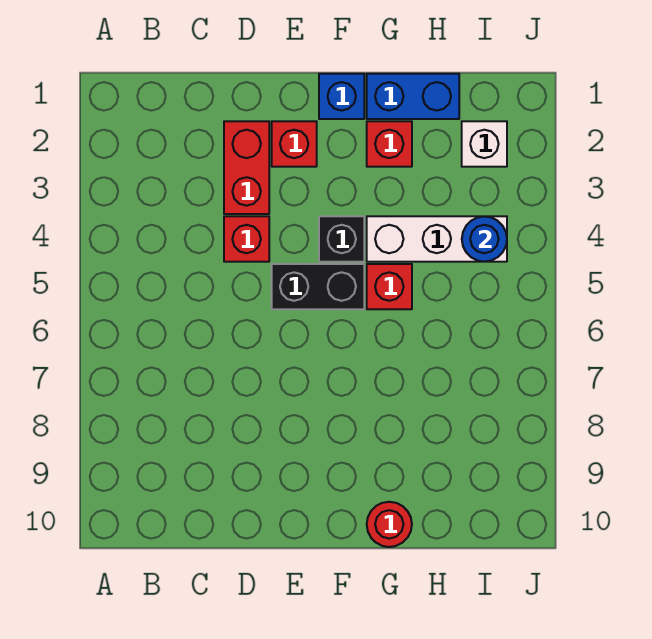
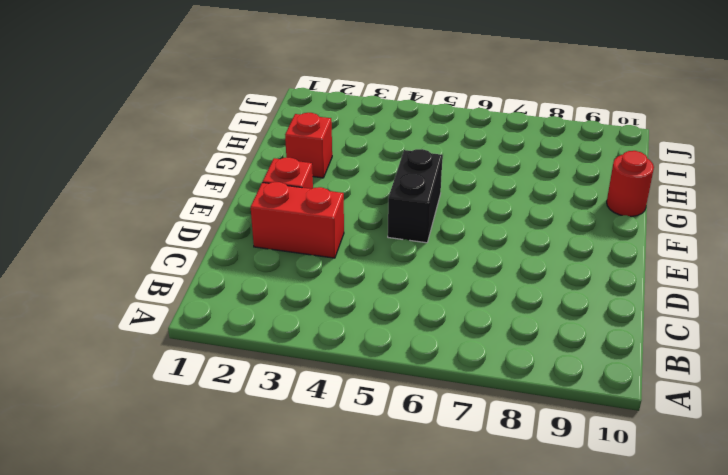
none -> red 1x1 brick [224,216,269,262]
none -> blue 1x1 brick [319,74,364,119]
none -> black 1x1 brick [319,216,364,262]

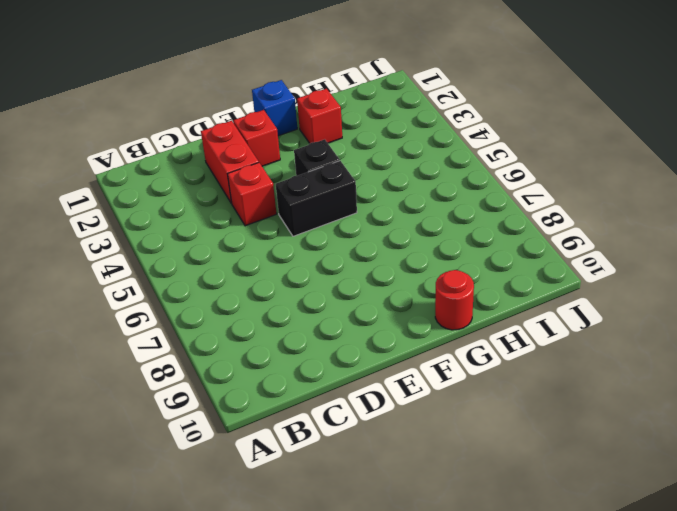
none -> blue 1x2 brick [367,74,459,119]
none -> white 1x3 brick [367,216,507,262]
none -> red 1x1 brick [367,264,412,309]

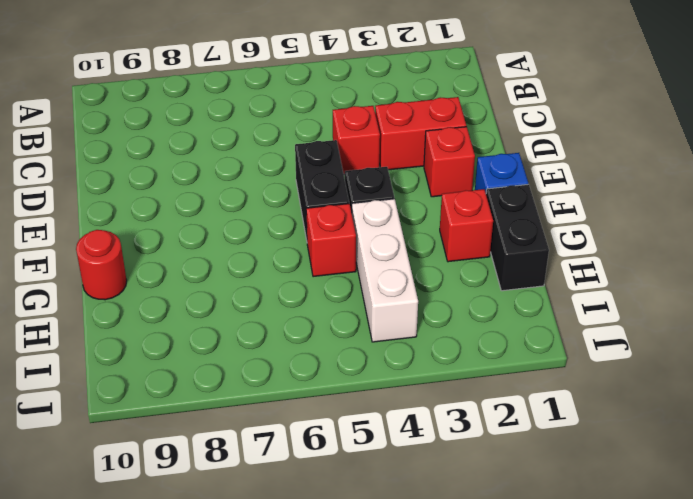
black 1x2 brick [486,184,549,291] -> blue 1x2 brick [367,74,459,119]
none -> white 1x1 brick [462,121,507,167]
none -> blue 1x1 round brick [462,216,507,262]

